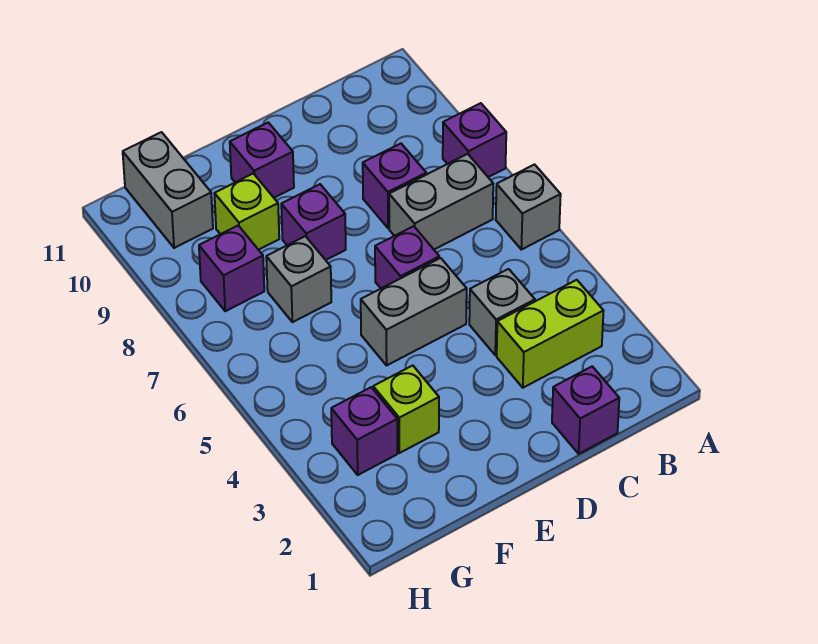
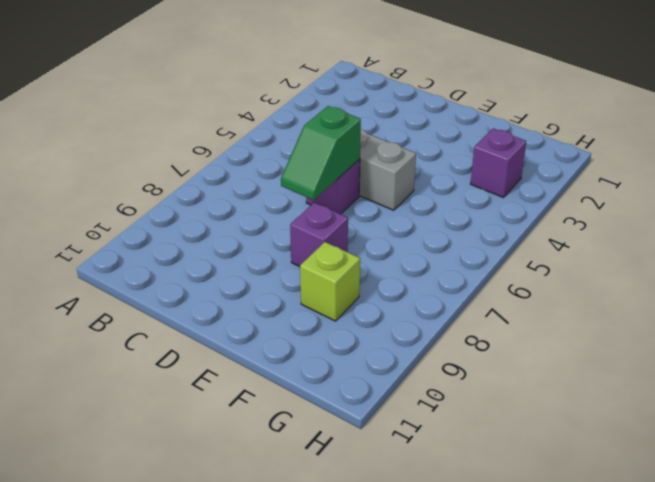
green 1x2 slope [281,106,361,200] -> none
none -> grey 1x1 brick [496,165,561,250]
none -> purple 1x1 brick [443,103,506,177]
none -> lime 1x2 brick [497,280,603,388]

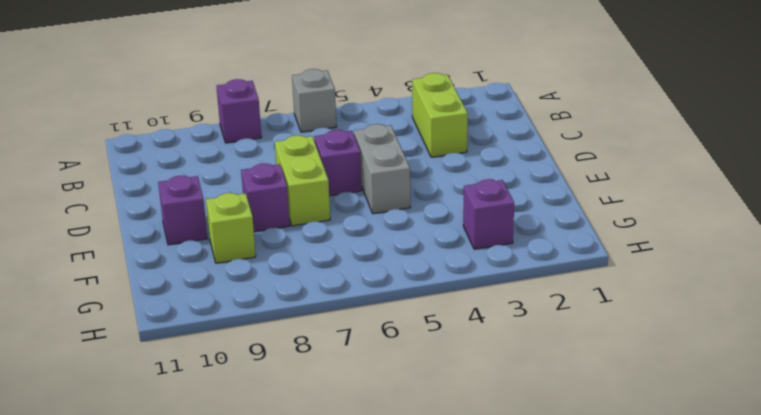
lime 1x2 brick [275,135,330,226] -> none
none -> grey 1x2 brick [389,154,493,249]
none -> purple 1x1 brick [552,366,619,454]
none -> grey 1x1 brick [469,269,535,355]

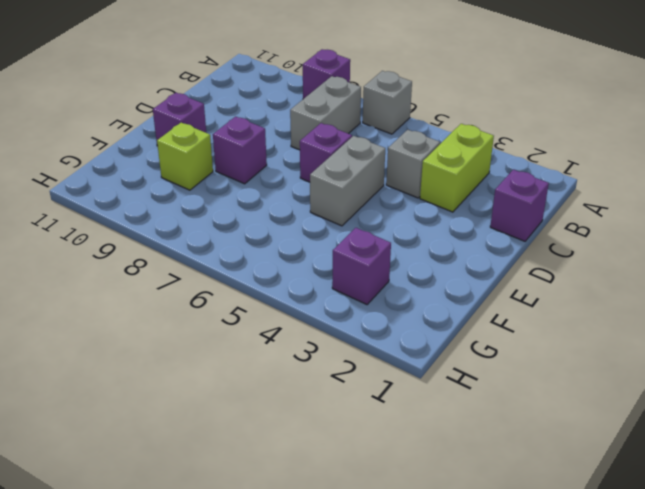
none -> purple 1x1 brick [363,144,426,228]
none -> lime 1x1 brick [373,366,439,453]
none -> grey 1x1 brick [266,236,331,322]

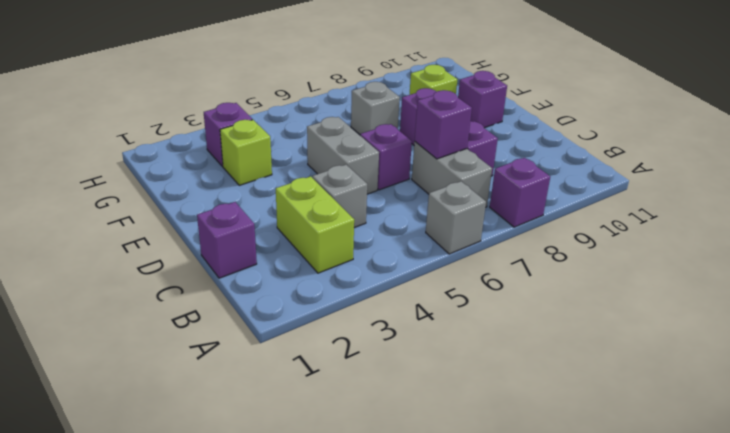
purple 1x1 brick [415,90,472,159] -> purple 1x1 brick moved to [199,226,264,311]
none -> grey 1x2 brick [123,132,213,248]

